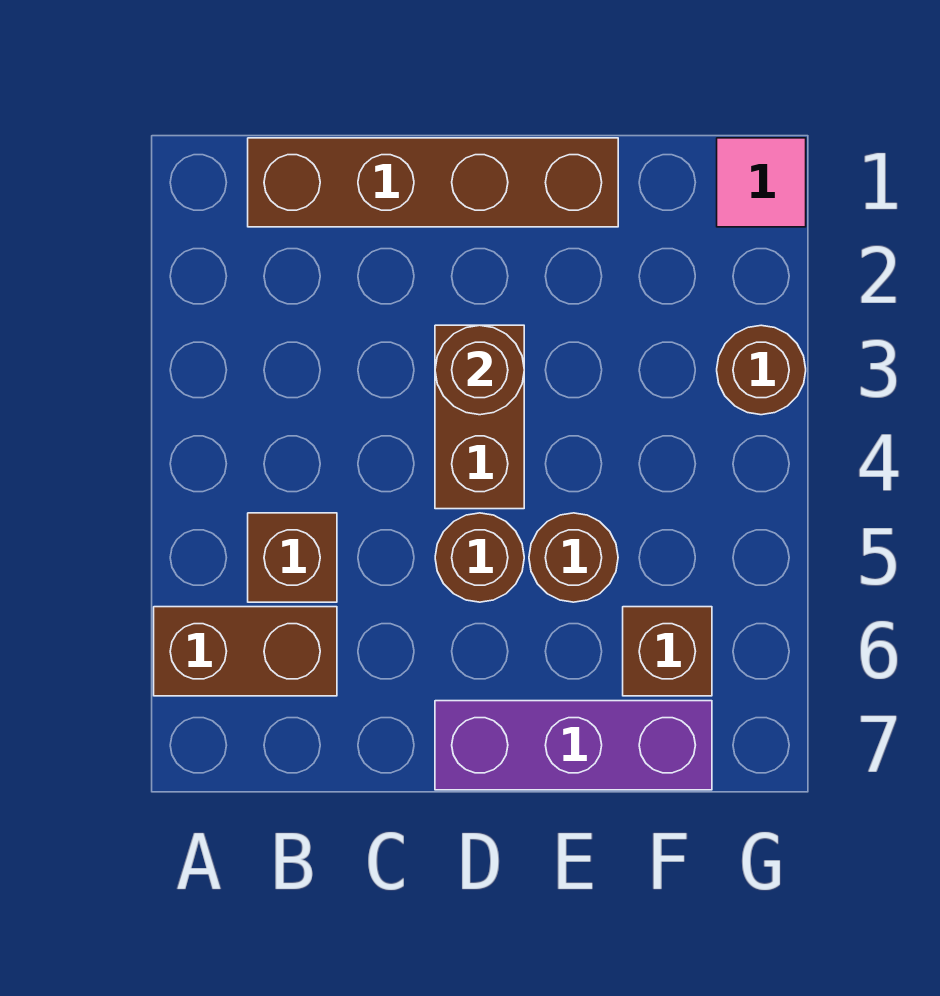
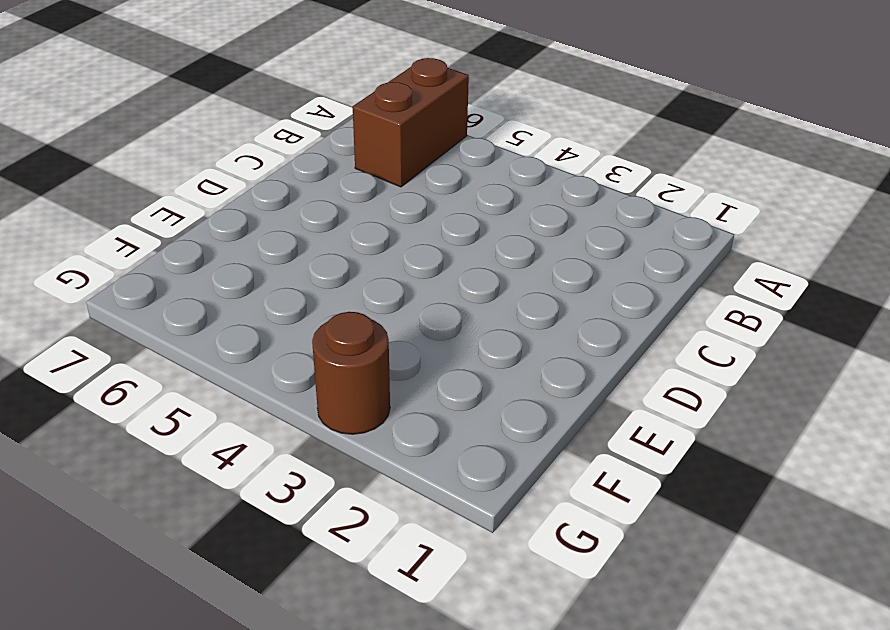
none -> brown 1x4 brick [248,138,618,227]
none -> brown 1x1 brick [248,513,337,602]

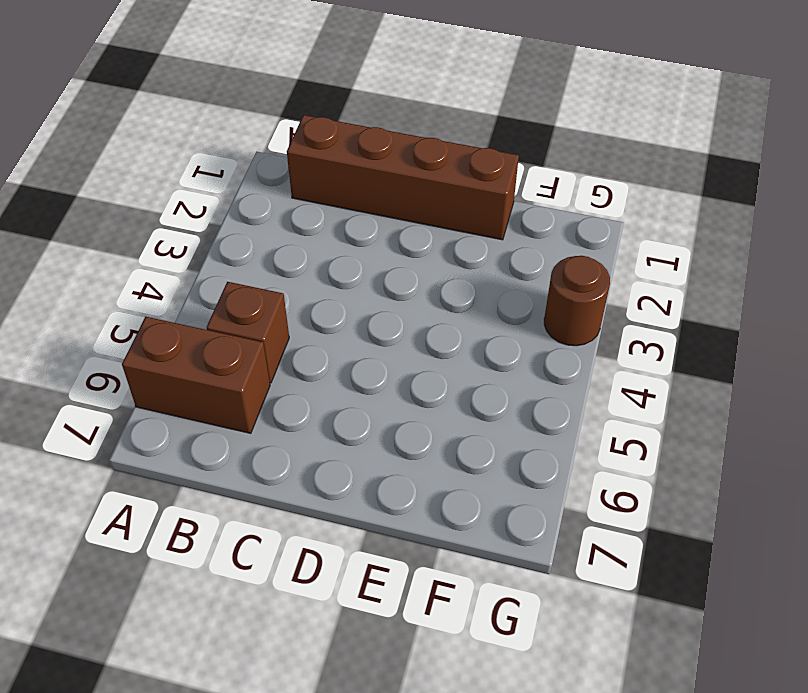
none -> brown 1x2 brick [435,325,524,509]
none -> brown 1x1 round brick [435,513,524,602]

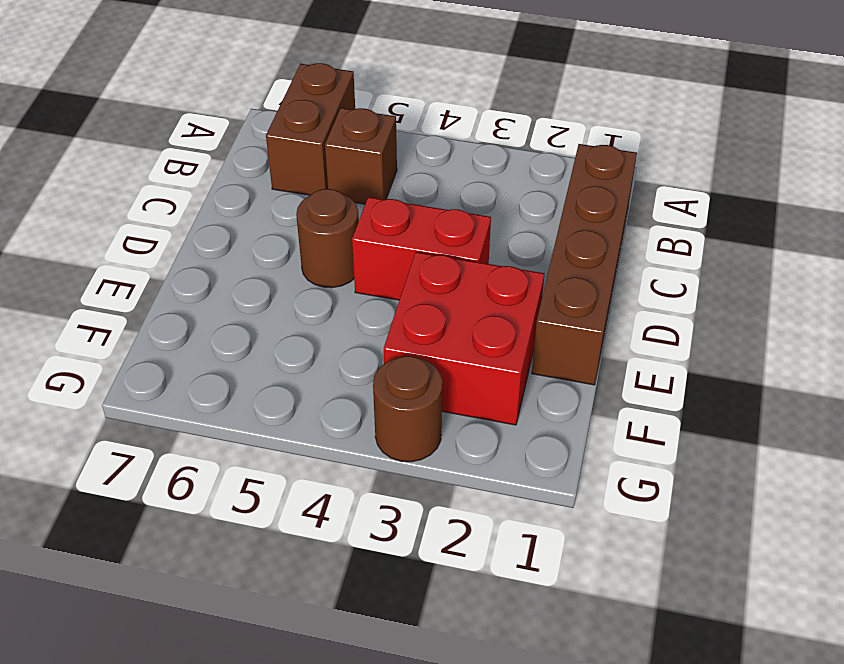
red 1x2 brick [352,197,491,300] -> brown 1x2 brick [435,325,524,509]
red 2x2 brick [384,252,544,425] -> none
none -> purple 1x3 brick [435,701,712,790]
none -> brown 1x1 round brick [529,513,618,602]

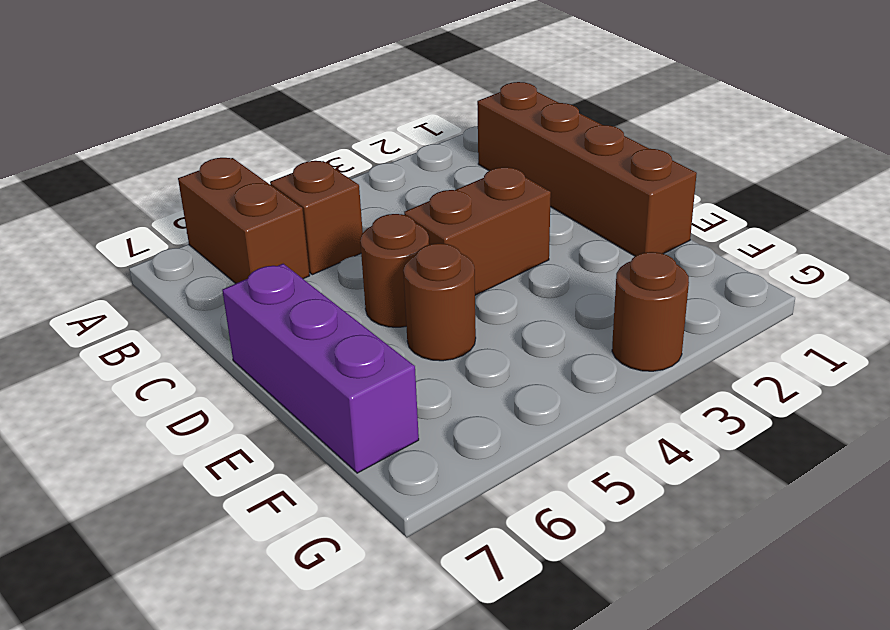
none -> brown 1x1 brick [623,607,712,696]
none -> pink 1x1 tile [717,138,806,227]

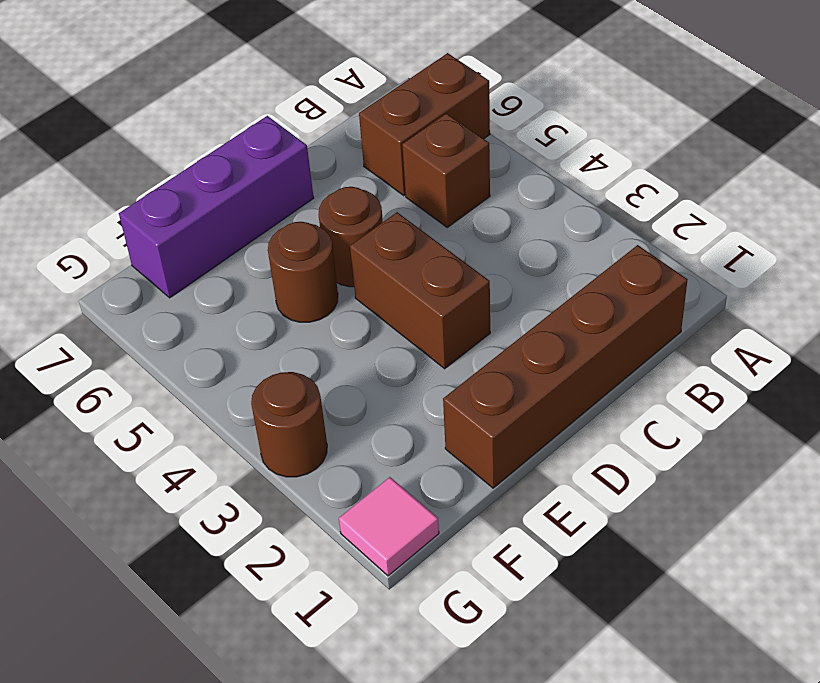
none -> brown 1x1 brick [623,607,712,696]
none -> brown 1x1 round brick [435,325,524,415]

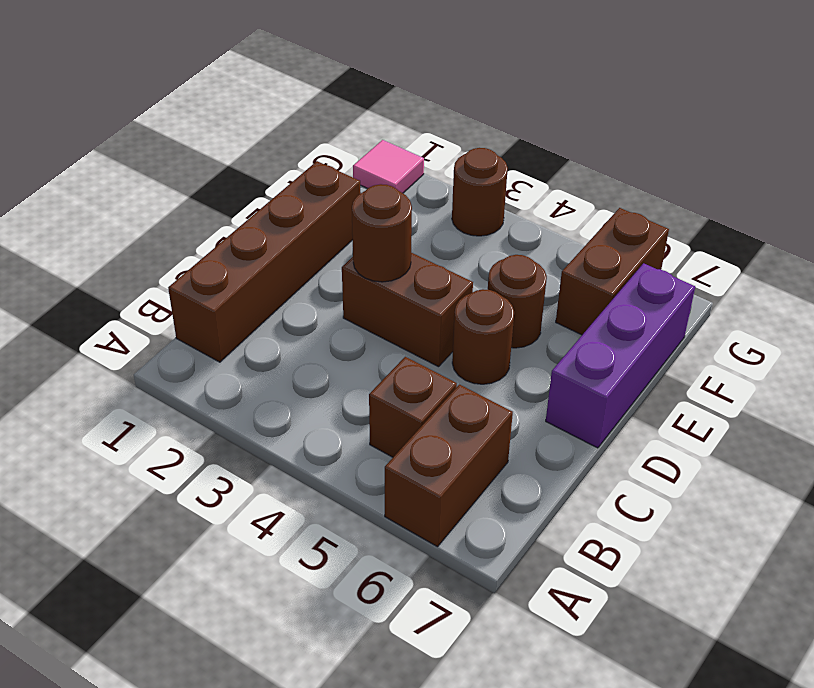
brown 1x2 brick [556,208,669,335] -> brown 1x1 brick [623,607,712,696]

